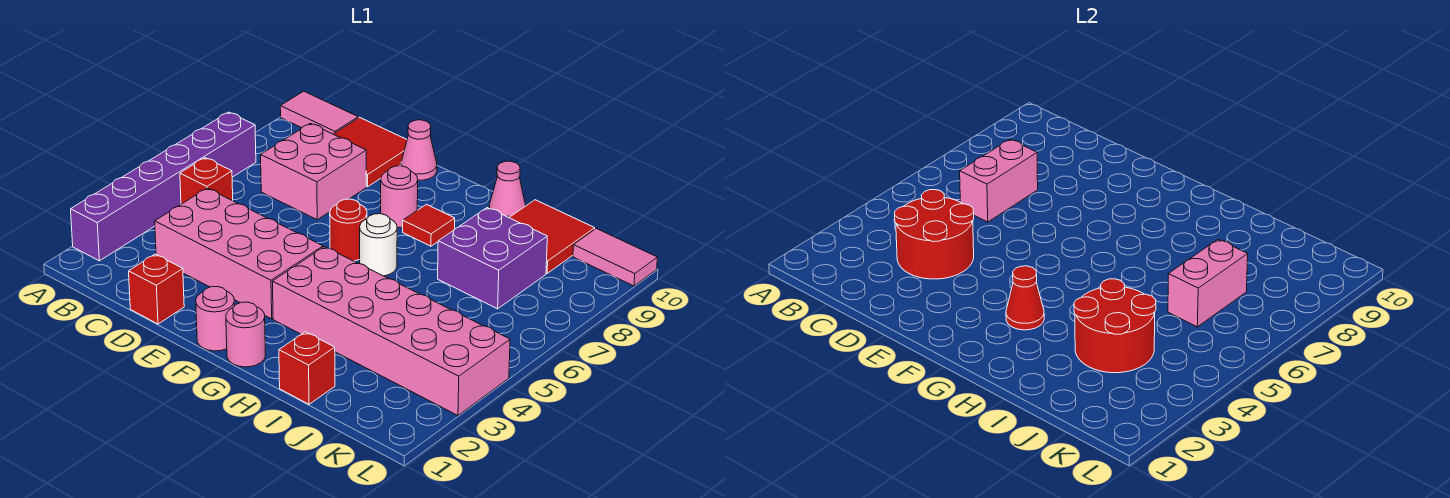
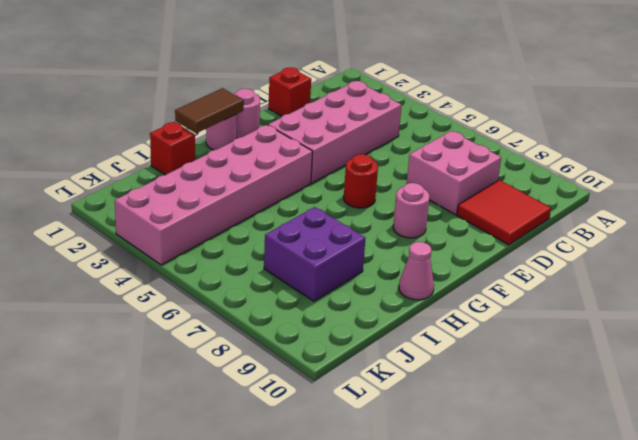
brown 1x2 tile [175,88,244,133] -> none
none -> purple 1x6 brick [71,112,256,261]
none -> pink 1x2 tile [280,91,358,134]
none -> red 1x1 brick [180,158,233,204]

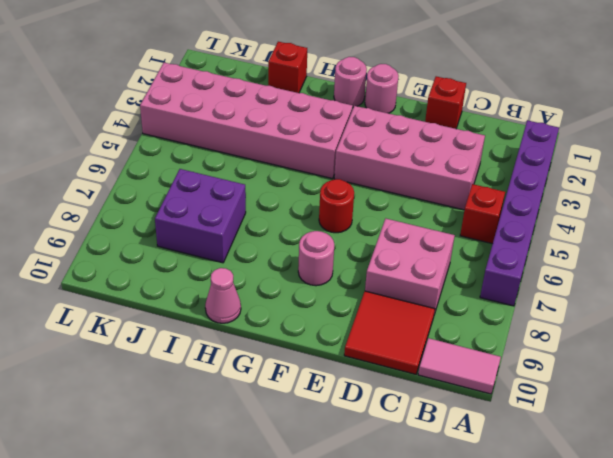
none -> pink 1x1 cone [401,120,437,180]
none -> white 1x1 round brick [360,214,397,276]
none -> red 1x1 tile [403,204,455,246]

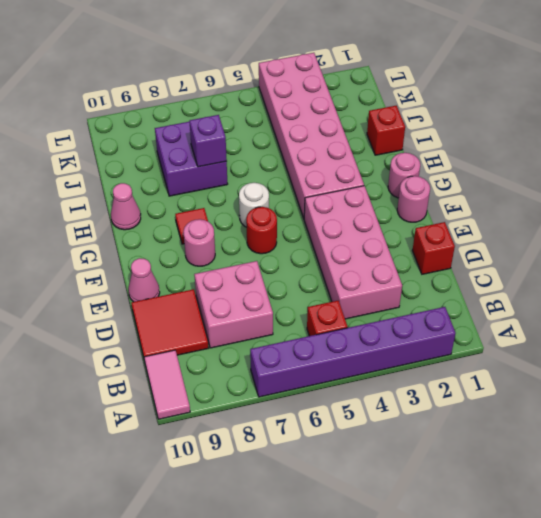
purple 1x1 brick [189,115,227,167] -> none
none -> red 2x2 tile [509,200,595,273]
none -> pink 1x2 tile [573,228,657,286]
none -> red 2x2 round brick [895,190,974,279]

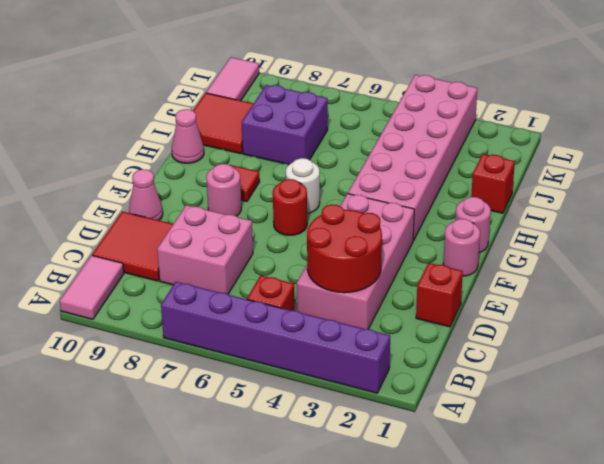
none -> pink 1x2 brick [960,139,1038,222]
none -> red 1x1 cone [1006,266,1044,330]
none -> red 2x2 round brick [1074,279,1156,373]

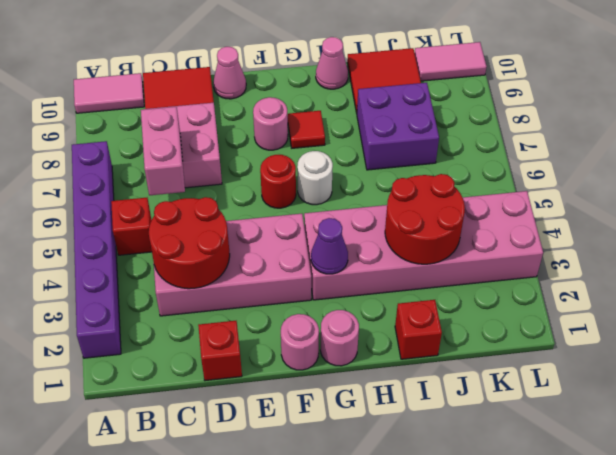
purple 1x1 cone [311,218,348,274] -> red 1x1 cone [1006,266,1044,330]
none -> pink 1x2 brick [1168,239,1248,327]

